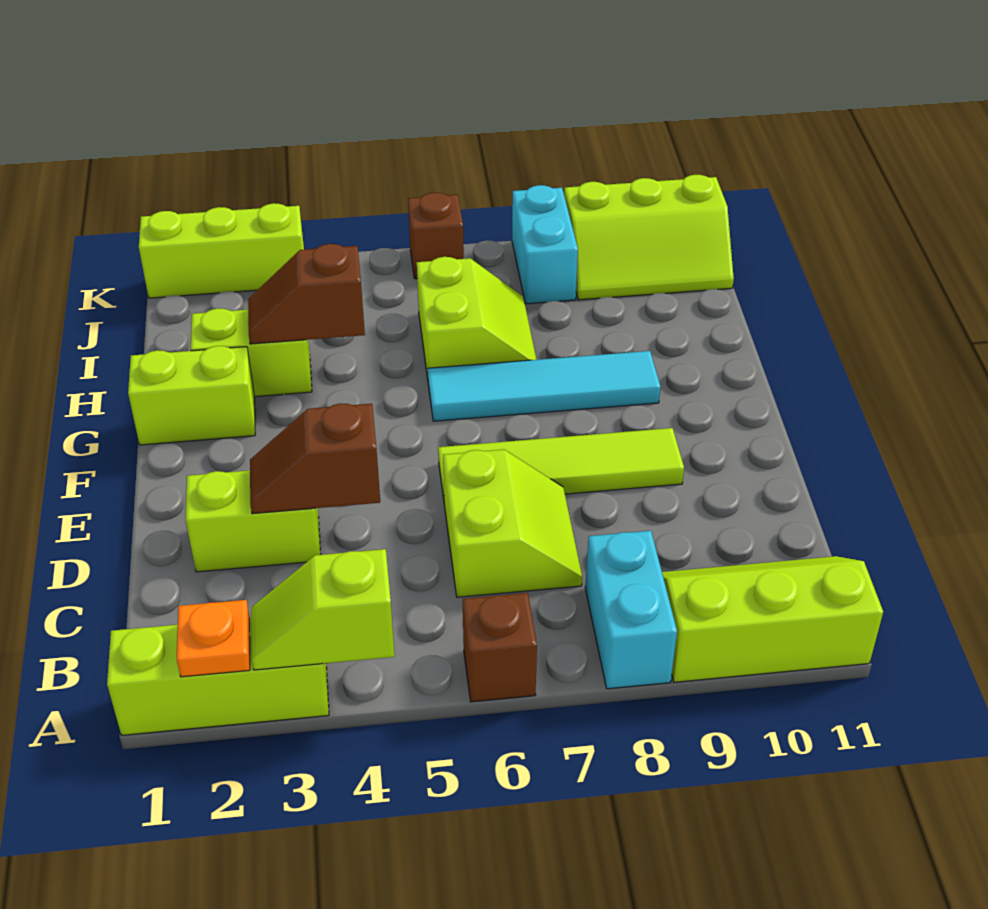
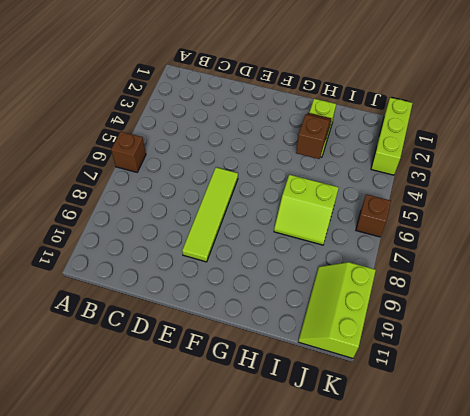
none -> lime 1x3 brick [107,618,329,735]
none -> cyan 1x2 brick [585,531,677,689]
none -> lime 2x3 slope [662,556,883,682]

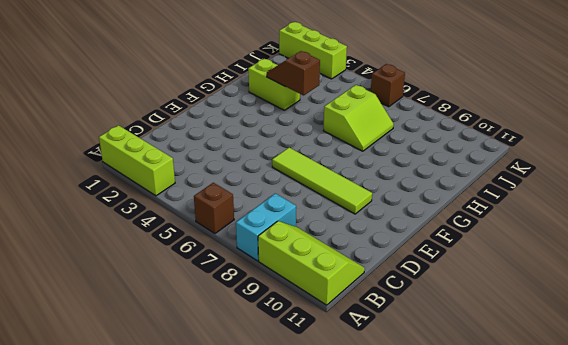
none -> lime 2x2 slope [443,449,582,597]
none -> lime 1x2 brick [185,470,321,572]
none -> lime 1x2 brick [128,346,255,445]

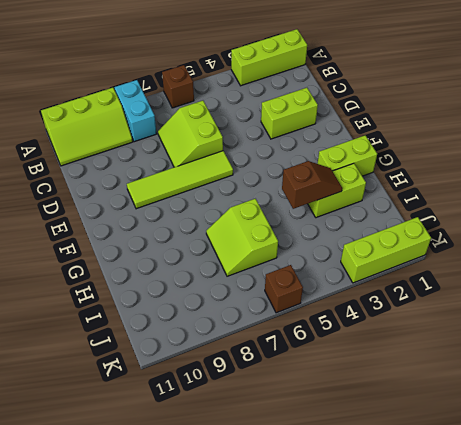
none -> cyan 1x4 tile [428,351,660,421]
none -> cyan 1x2 brick [512,185,578,304]
none -> lime 2x3 slope [564,175,734,300]

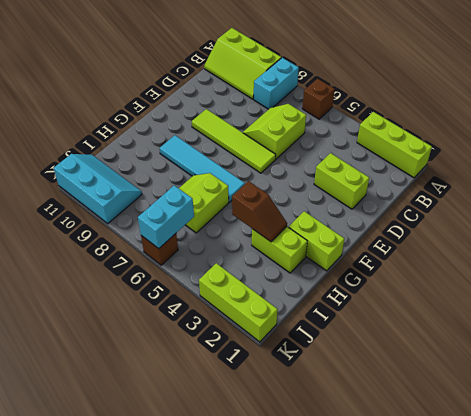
cyan 1x2 brick [138,185,194,249] -> cyan 1x2 brick moved to [512,185,578,304]
cyan 2x3 slope [54,154,142,224] -> lime 2x3 slope [564,175,734,300]
none -> orange 1x1 plate [177,600,250,677]
none -> lime 1x2 slope [251,549,395,670]
none -> brown 1x2 slope [250,404,380,514]

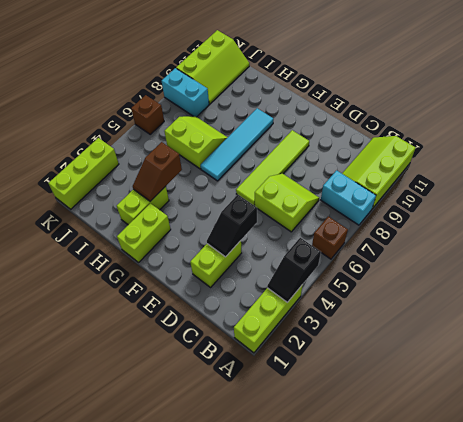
black 1x2 slope [267,238,321,302] -> lime 1x2 slope [251,549,395,670]
black 1x2 slope [207,195,257,257] -> brown 1x2 slope [250,404,380,514]
none -> orange 1x1 plate [177,600,250,677]

